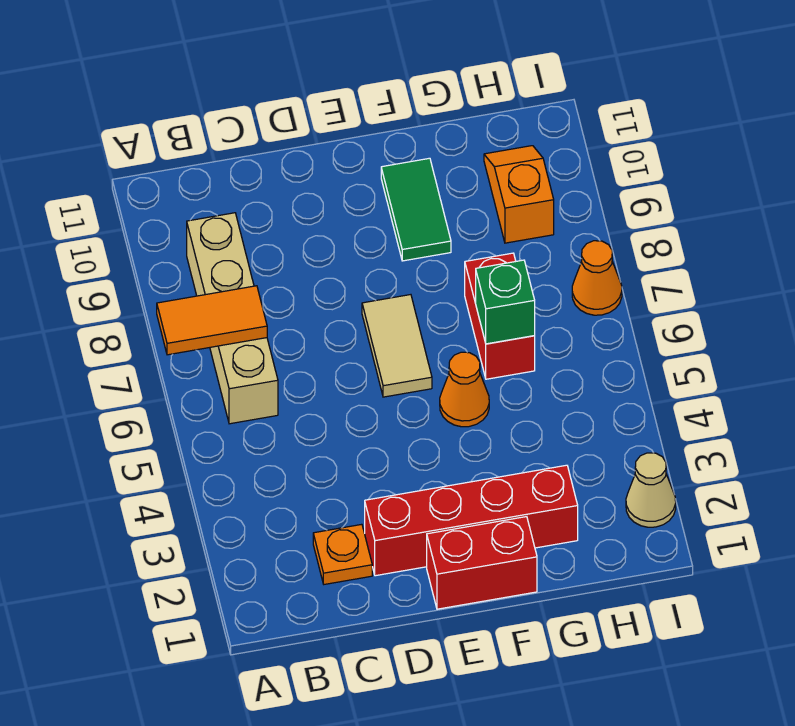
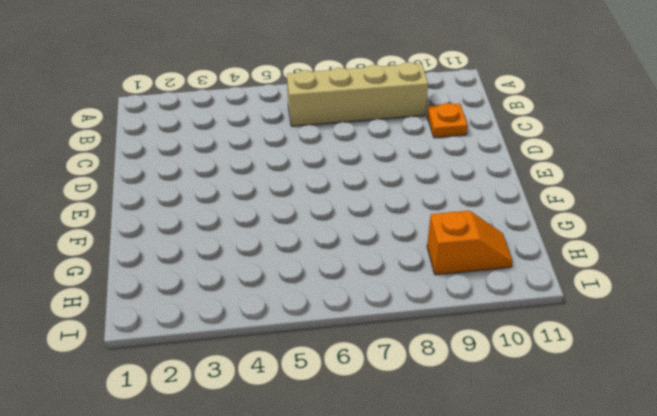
orange 1x1 plate [427,103,468,138] -> orange 1x1 plate moved to [313,524,372,584]
none -> red 1x4 brick [365,465,578,576]
none -> red 1x2 brick [427,517,537,609]
none -> tan 1x2 tile [362,295,432,397]

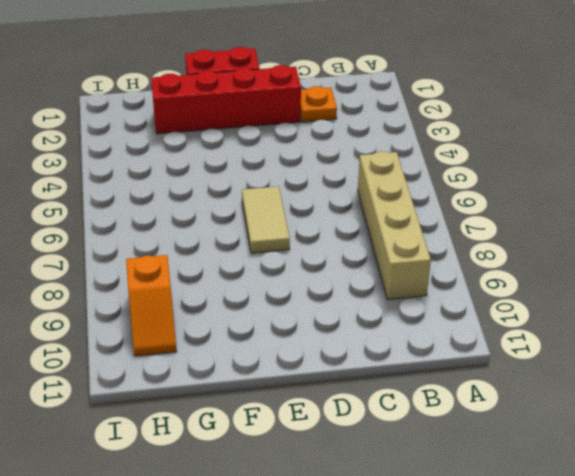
none -> orange 1x1 cone [440,352,489,427]
none -> green 1x2 tile [381,158,451,261]
none -> red 1x2 brick [465,253,535,379]

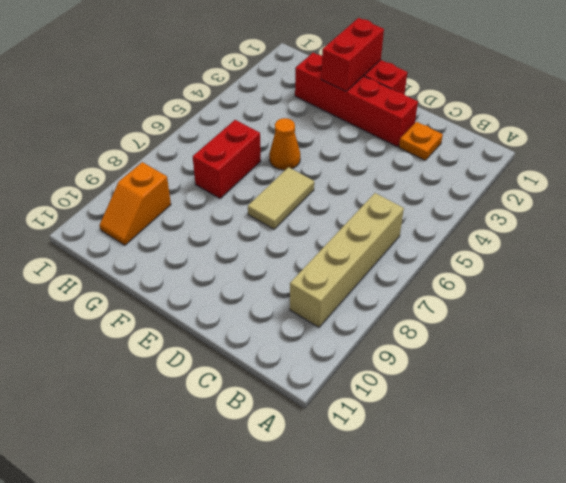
red 1x2 brick [321,18,384,91] -> none
none -> green 1x2 tile [381,158,451,261]
none -> tan 1x1 cone [626,453,676,527]
none -> orange 1x1 cone [572,241,622,315]

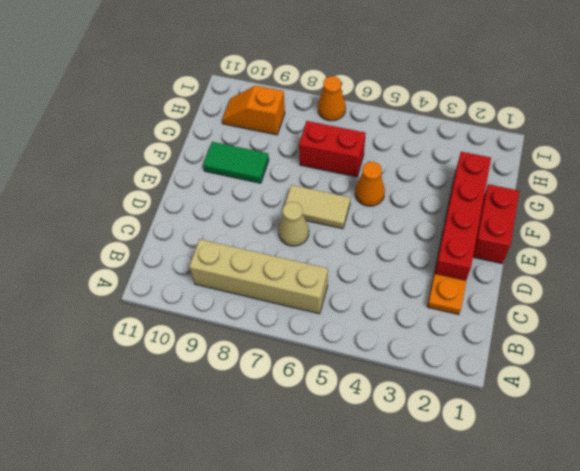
tan 1x1 cone [278,202,309,246] -> tan 1x1 cone moved to [626,453,676,527]
none -> orange 1x2 tile [157,286,267,355]
none -> green 1x1 brick [476,260,535,344]

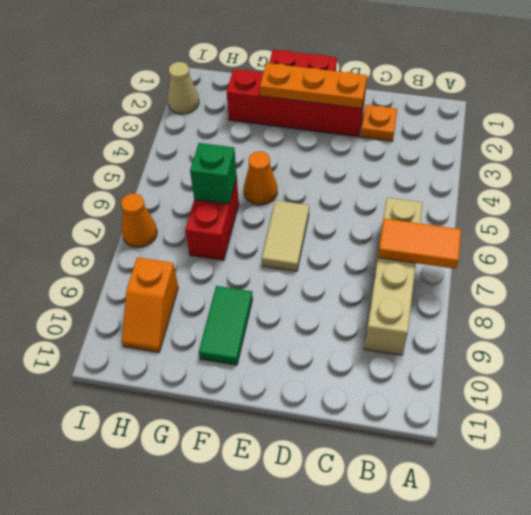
orange 1x3 plate [260,63,367,109] -> none

